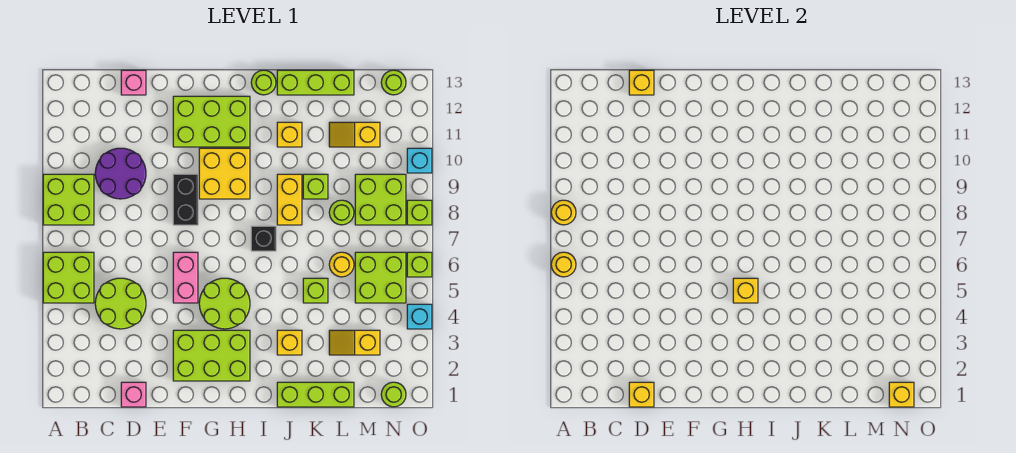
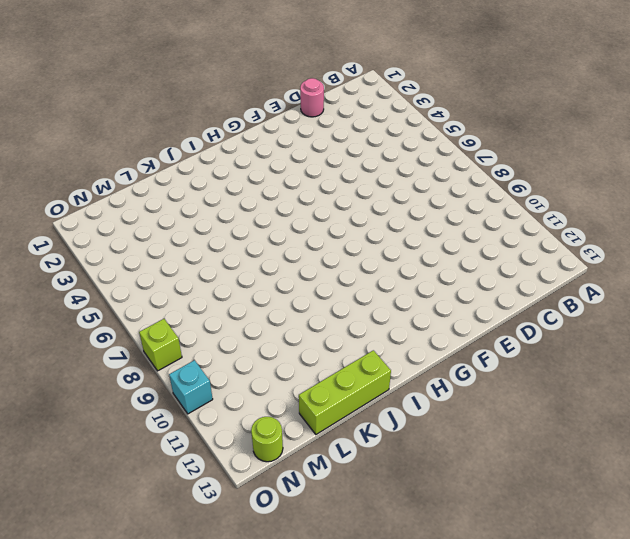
pink 1x1 round brick [300,78,324,117] -> pink 1x1 brick [121,382,146,407]
none -> lime 2x2 brick [43,252,94,303]
none -> lime 2x2 brick [43,174,94,225]
none -> lime 2x2 round brick [95,278,146,329]
none -> purple 2x2 round brick [95,148,146,199]

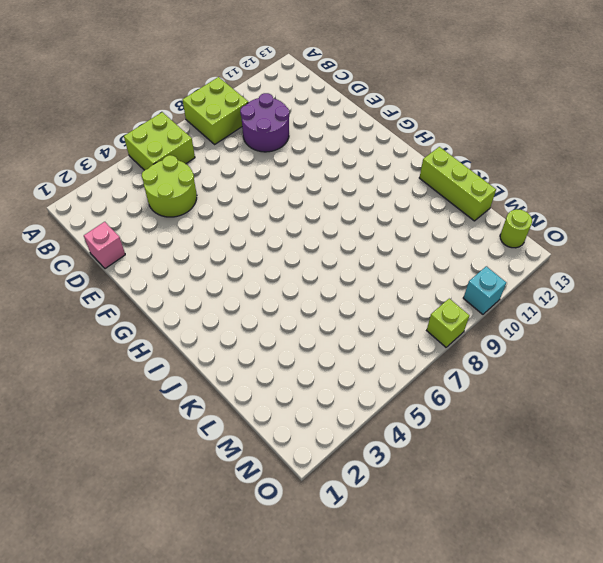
none -> pink 1x1 brick [121,70,146,95]
none -> lime 2x3 brick [173,330,250,381]
none -> pink 1x2 brick [173,252,198,303]
none -> black 1x2 brick [173,174,198,225]

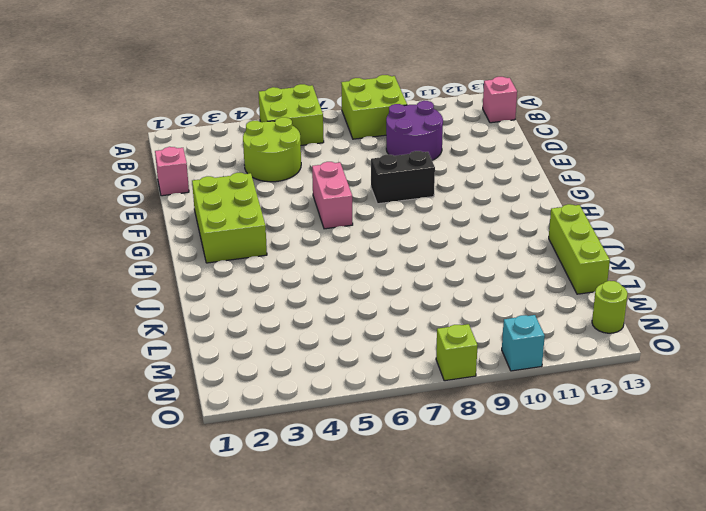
pink 1x1 brick [483,77,517,123] -> pink 1x1 brick moved to [121,70,146,95]
pink 1x2 brick [312,162,353,229] -> pink 1x2 brick turned to [173,252,198,303]
none -> lime 2x3 brick [173,96,250,147]
none -> lime 2x2 round brick [199,278,250,329]
none -> yellow 2x2 brick [199,148,250,199]
none -> black 1x1 brick [251,226,276,251]

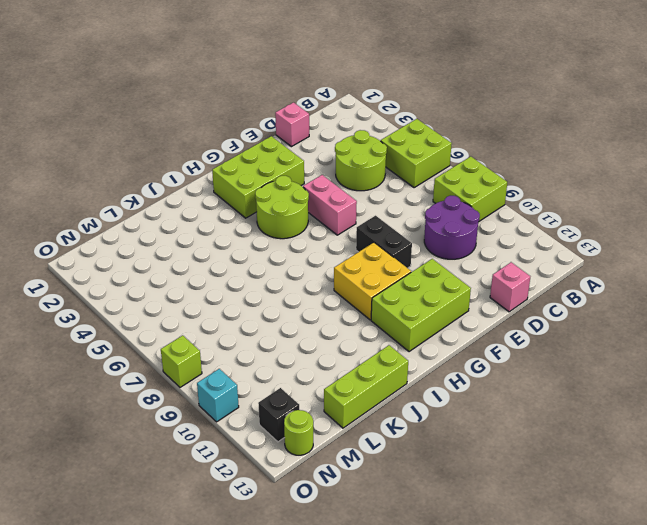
black 1x1 brick [258,388,299,442] -> black 1x1 brick moved to [251,226,276,251]
none -> lime 1x1 round brick [251,70,276,95]
none -> lime 1x3 brick [277,382,354,407]
none -> yellow 1x1 brick [277,330,302,355]
none -> yellow 1x2 brick [277,174,302,225]

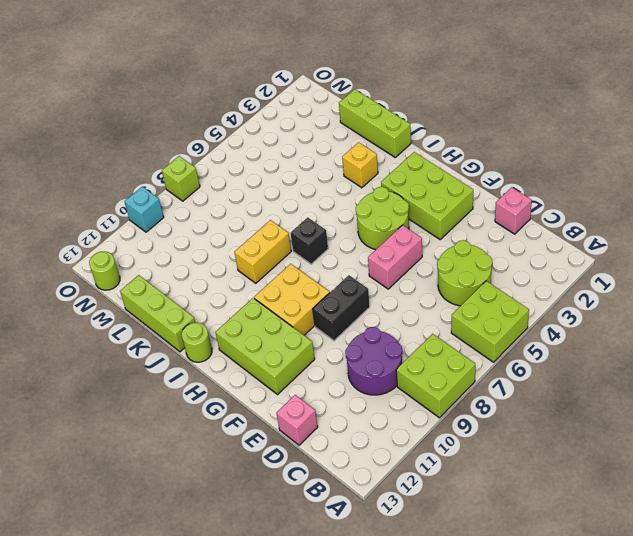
none -> yellow 1x1 brick [277,122,302,147]
none -> lime 1x1 brick [303,278,328,303]
none -> lime 1x1 brick [303,174,328,199]
none -> yellow 1x2 slope [329,330,380,355]

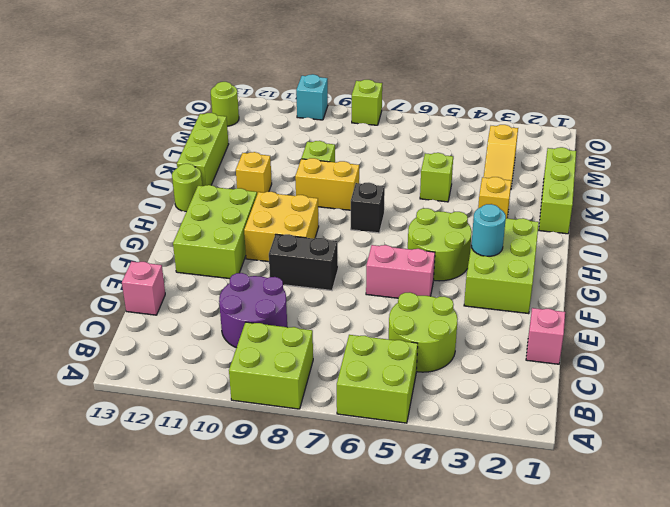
cyan 1x1 round brick [471,204,506,256] -> none
none -> yellow 1x1 round brick [329,252,354,277]
none -> lime 1x1 round brick [329,200,354,225]
none -> yellow 1x2 slope [329,122,380,147]
none -> lime 2x2 brick [355,252,406,303]

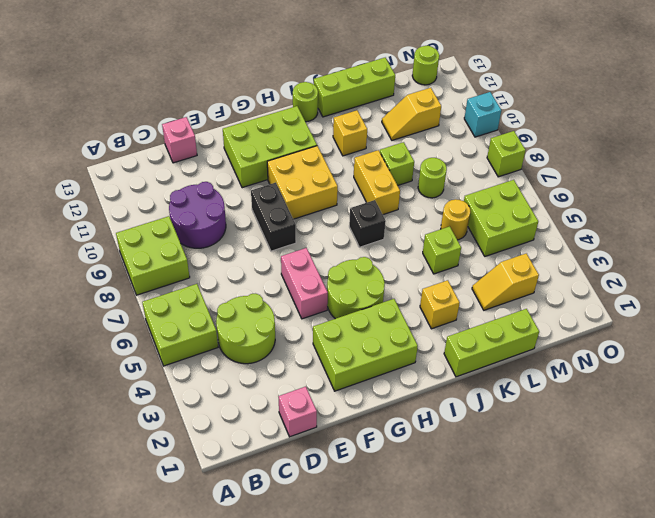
none -> lime 2x2 brick [355,174,406,225]
none -> lime 1x1 round brick [381,382,406,407]
none -> cyan 1x1 brick [407,304,432,329]
none -> lime 1x1 brick [407,252,432,277]

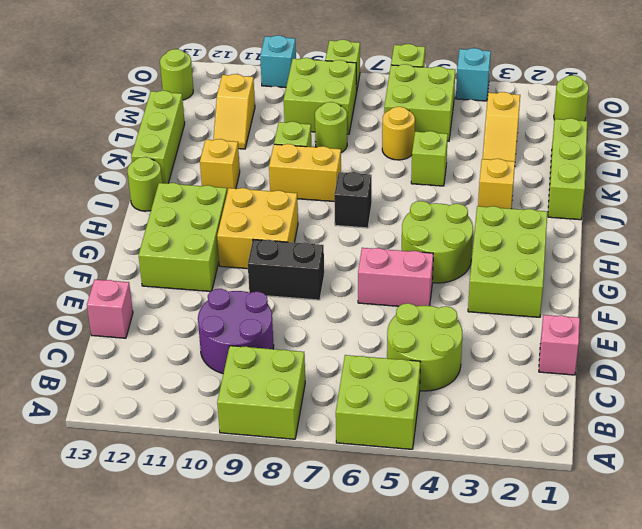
none -> yellow 1x1 round brick [551,252,576,277]
none -> yellow 1x1 round brick [551,200,576,225]
none -> yellow 1x1 brick [629,382,654,407]
none -> yellow 1x1 brick [629,70,654,95]

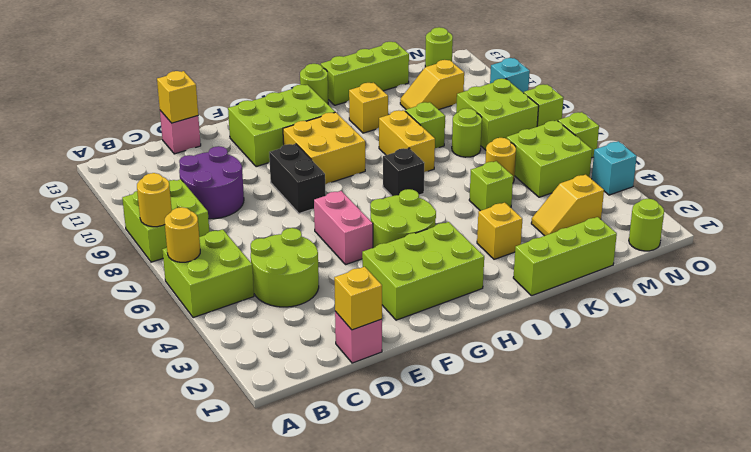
none -> yellow 1x1 brick [733,278,758,303]
none -> yellow 1x1 brick [889,382,914,407]

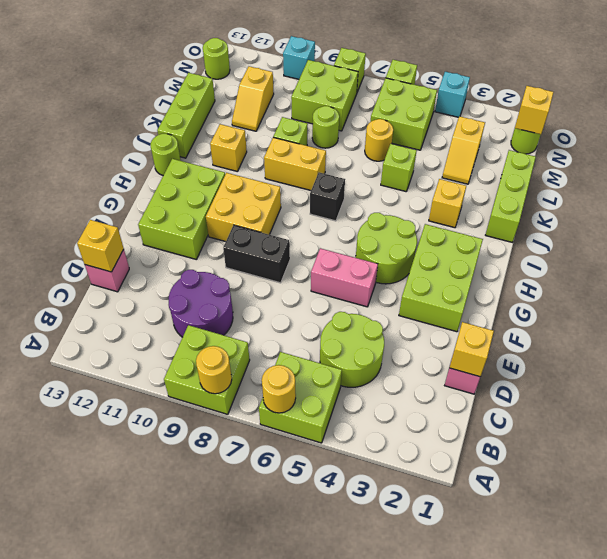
none -> yellow 1x1 brick [733,278,758,303]

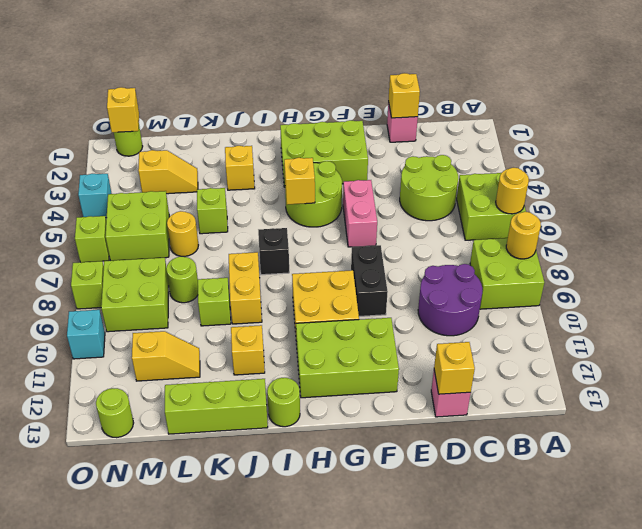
none -> lime 1x3 brick [277,382,354,407]

